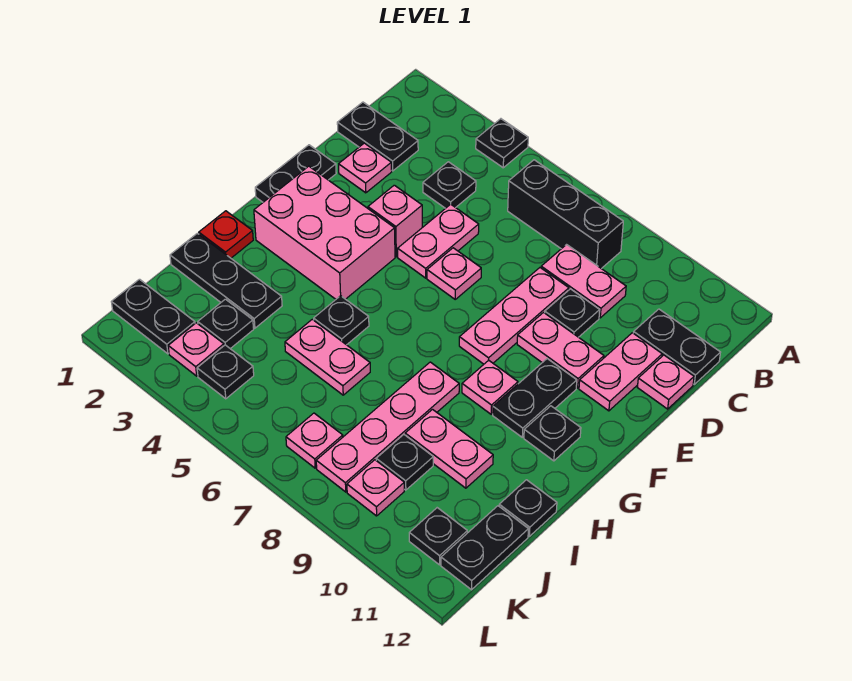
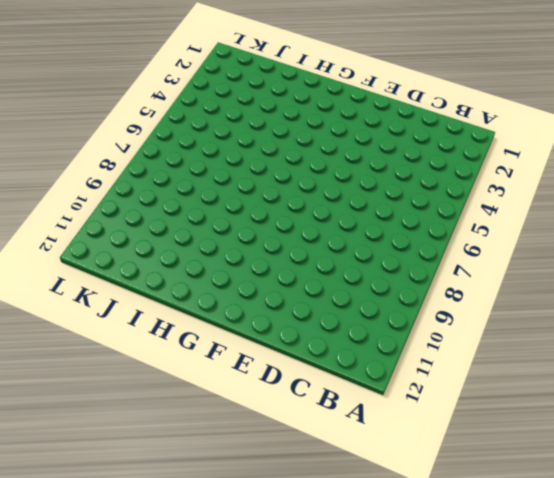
none -> black 1x1 plate [476,119,528,168]
none -> black 1x3 brick [508,160,623,269]
none -> black 1x2 plate [337,102,418,171]
none -> black 1x1 plate [423,162,476,208]

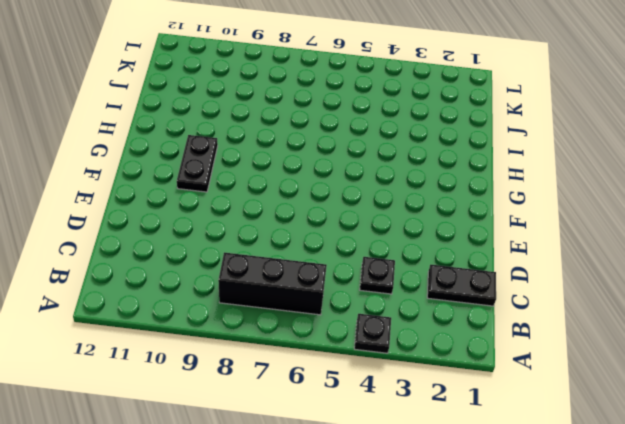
none -> pink 1x2 plate [541,245,626,318]
none -> black 1x2 plate [634,309,721,384]
none -> pink 1x1 plate [339,143,392,193]
none -> pink 1x2 plate [398,204,479,278]

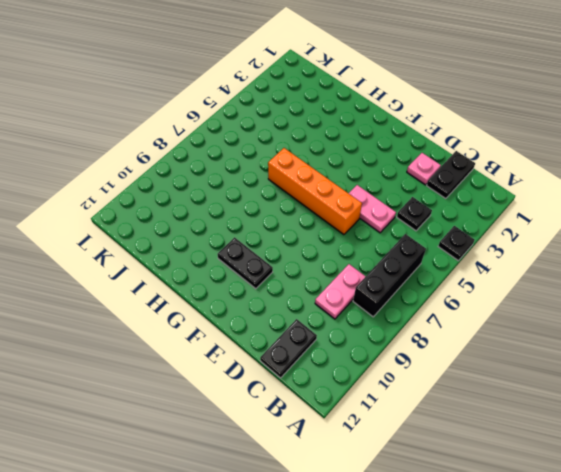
orange 1x4 brick [268,148,362,235] -> pink 1x1 plate [427,248,481,299]
none -> pink 1x3 plate [459,268,569,364]
none -> black 1x1 plate [545,289,600,337]
none -> pink 1x2 plate [579,333,662,411]
none -> pink 1x1 plate [637,355,694,409]

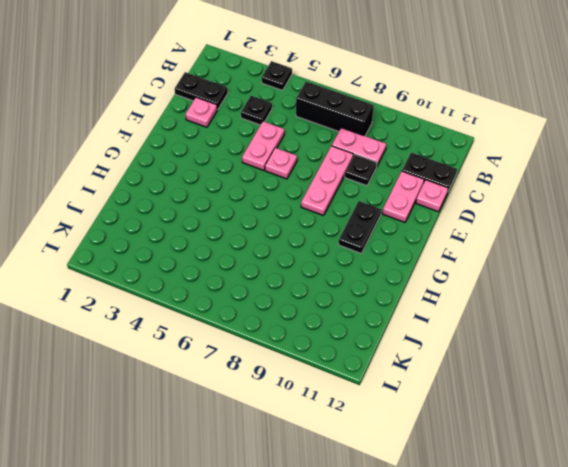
none -> black 1x2 plate [255,145,336,202]
none -> pink 1x1 brick [368,185,422,257]
none -> pink 1x2 plate [517,313,604,388]
none -> pink 2x3 brick [254,166,395,299]

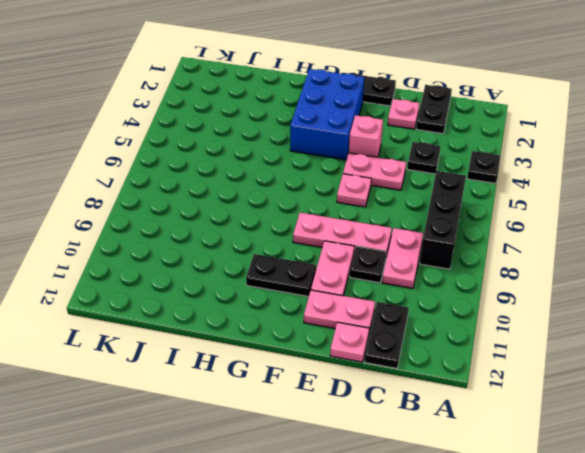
blue 2x3 brick [290,69,364,160] -> pink 2x3 brick [254,166,395,299]
none -> pink 1x1 plate [462,360,518,414]
none -> black 1x1 plate [524,406,581,461]
none -> red 1x1 plate [199,211,253,258]
none -> black 1x1 plate [314,296,369,345]

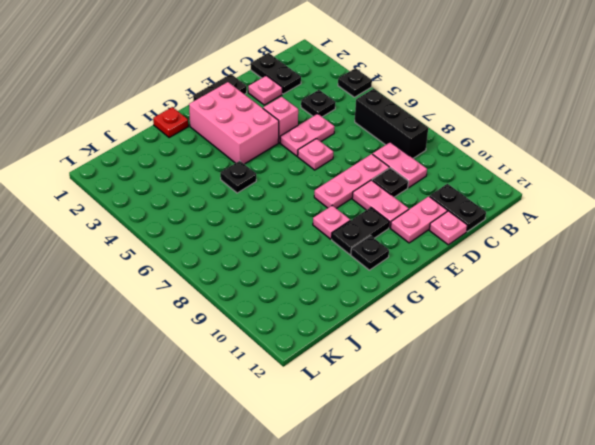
none -> pink 1x4 plate [316,362,459,492]
none -> black 1x3 plate [170,233,282,328]
none -> pink 1x2 plate [285,319,370,395]
none -> pink 1x2 plate [405,410,493,488]

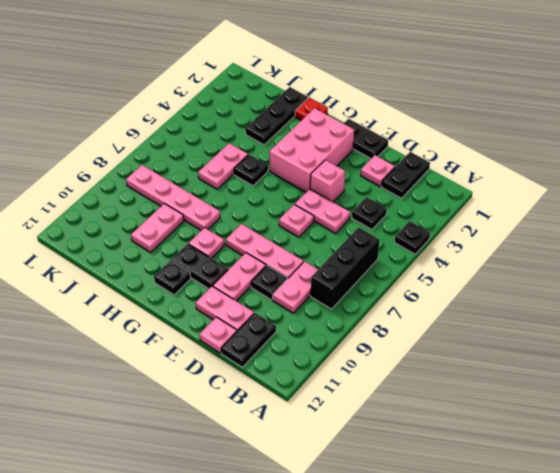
none -> black 1x1 plate [499,480,557,536]
none -> black 1x1 plate [198,299,254,349]
none -> black 1x1 plate [376,435,433,490]
none -> black 1x2 plate [441,506,528,590]

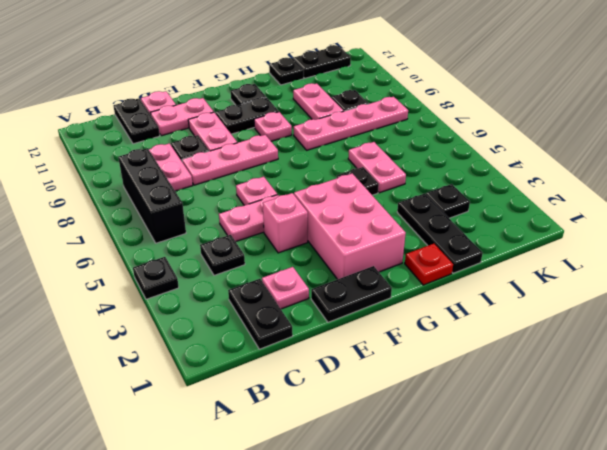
none -> black 1x2 plate [112,279,195,354]
none -> pink 1x1 plate [168,323,224,376]
none -> black 1x1 plate [197,345,254,399]
none -> pink 1x1 plate [286,413,343,468]

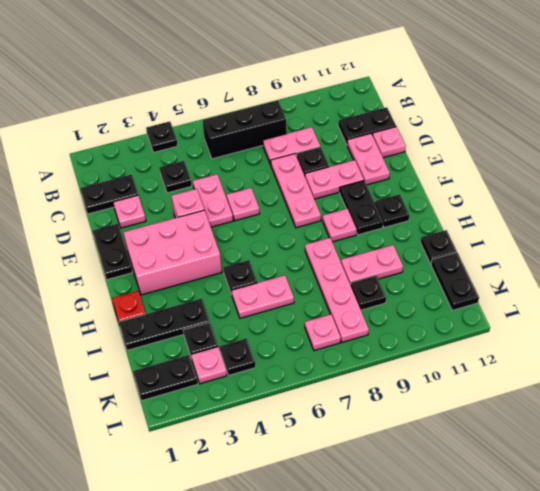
none -> pink 1x1 plate [347,460,404,516]
none -> black 1x1 plate [409,508,467,565]

